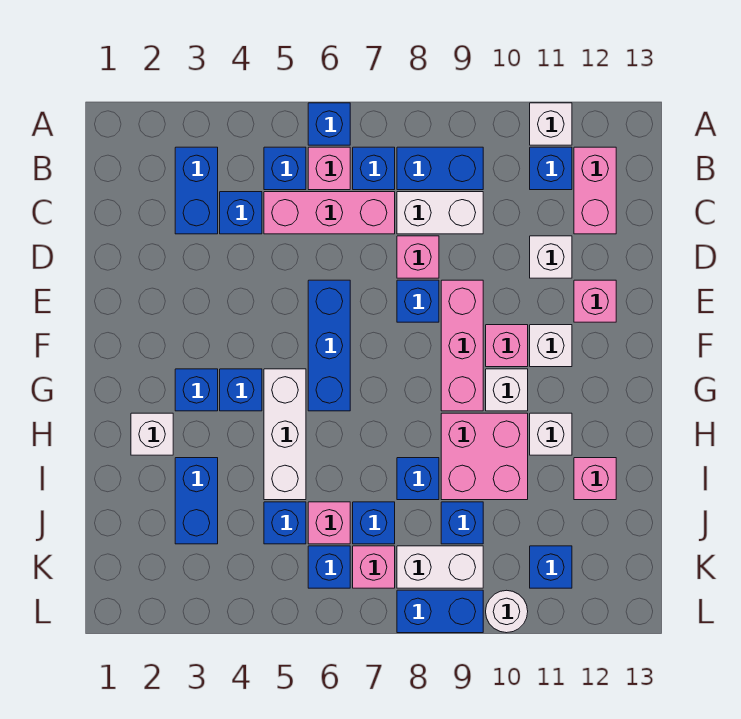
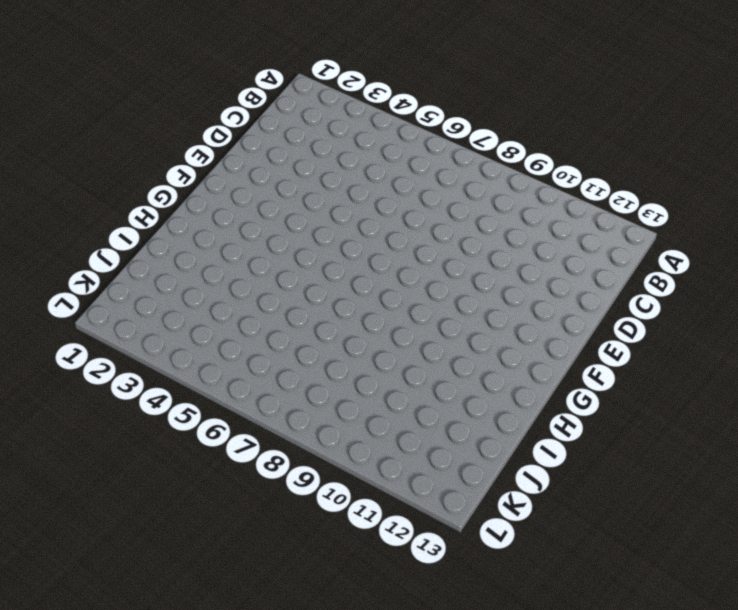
none -> blue 1x1 brick [308,103,350,145]
none -> white 1x1 brick [530,103,572,145]
none -> blue 1x2 brick [175,147,218,234]
none -> blue 1x1 brick [264,147,306,190]

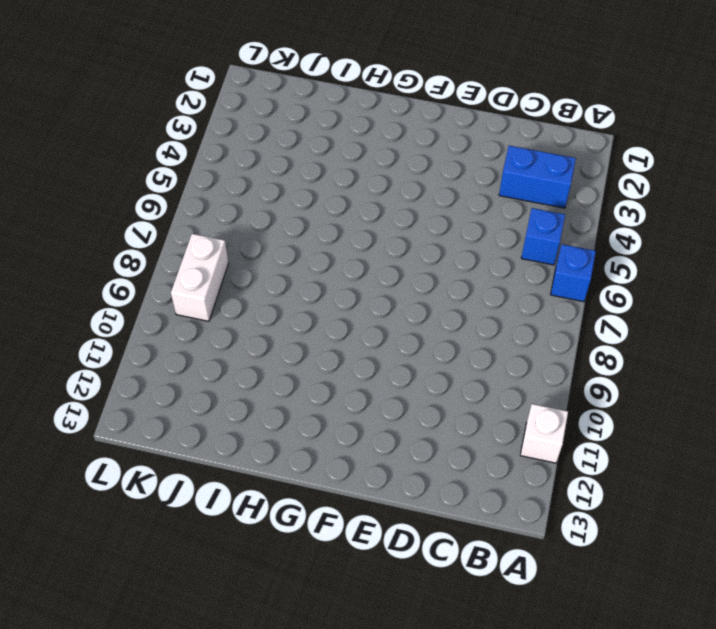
none -> pink 1x1 brick [308,147,350,190]
none -> blue 1x1 brick [353,147,395,190]
none -> blue 1x2 brick [397,147,483,190]
none -> blue 1x1 brick [530,147,572,190]

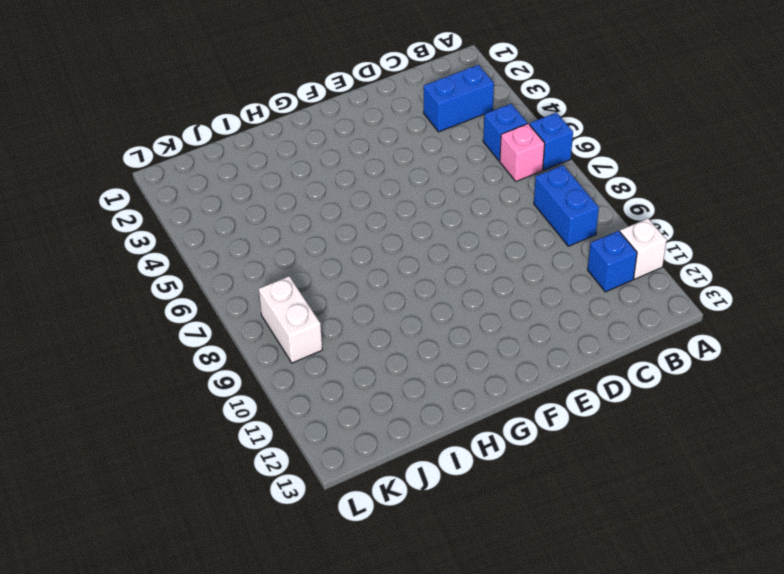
none -> blue 1x1 brick [353,147,395,190]
none -> pink 1x2 brick [574,147,616,234]
none -> blue 1x1 brick [220,192,262,234]
none -> pink 1x3 brick [264,192,395,234]

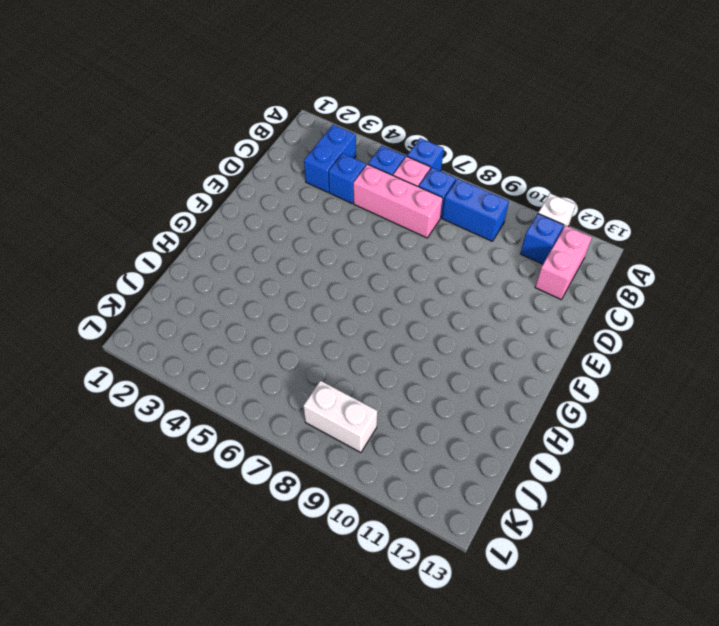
none -> white 1x2 brick [397,192,483,234]
none -> pink 1x1 brick [397,236,439,278]
none -> white 1x1 brick [530,236,572,278]
none -> blue 1x3 brick [308,280,350,411]

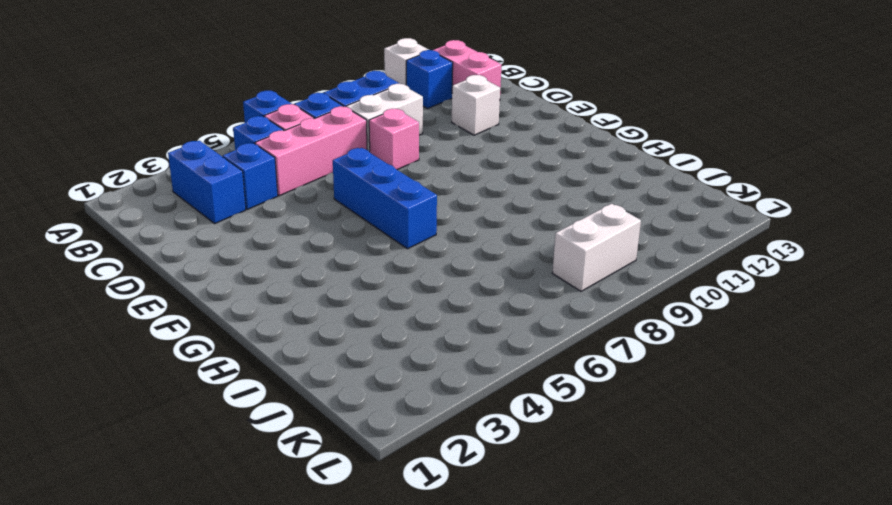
none -> blue 1x1 brick [397,280,439,322]
none -> pink 1x3 brick [441,280,483,411]
none -> pink 1x1 brick [574,280,616,322]
none -> pink 1x1 brick [486,325,528,367]

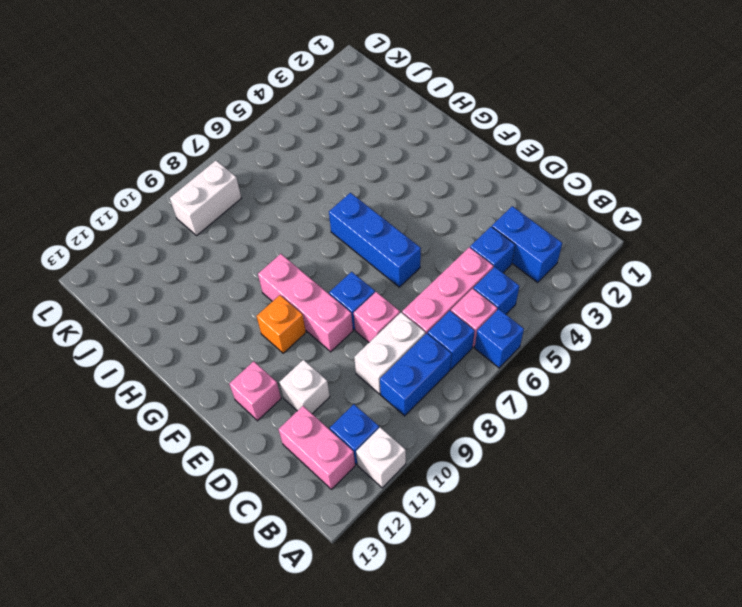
orange 1x1 brick [257,295,306,353] -> pink 1x1 brick [486,325,528,367]
none -> white 1x1 brick [530,325,572,367]
none -> blue 1x1 brick [175,369,218,411]
none -> blue 1x1 brick [220,369,262,411]
none -> white 1x3 brick [264,369,306,500]

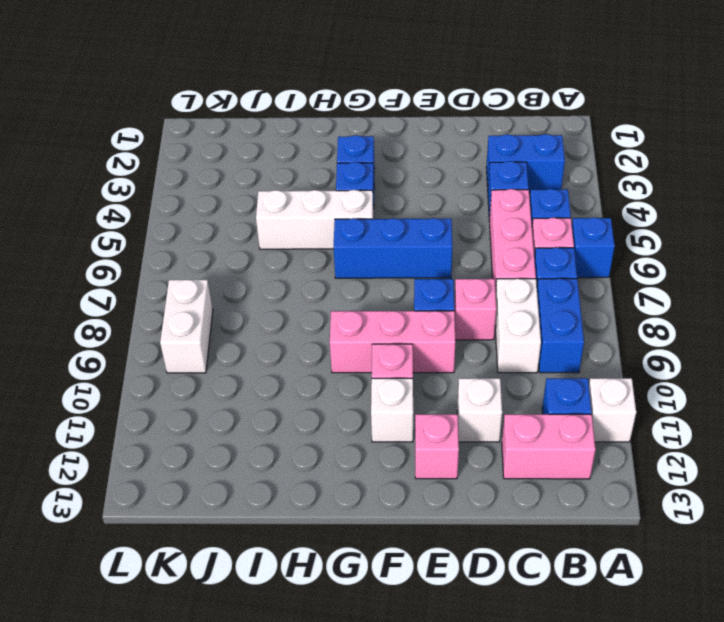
none -> white 1x1 brick [486,369,528,411]
none -> white 1x1 brick [131,413,173,455]
none -> pink 2x2 brick [441,413,528,500]
none -> white 1x1 brick [530,413,572,455]

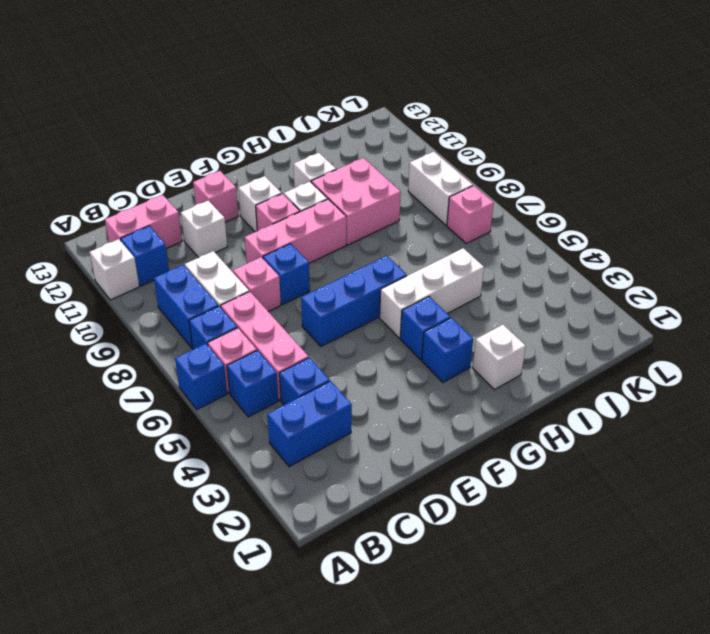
none -> blue 1x2 brick [175,458,218,544]
none -> blue 1x1 brick [397,458,439,500]
none -> pink 1x1 brick [574,458,616,500]
none -> blue 1x1 brick [264,502,306,544]

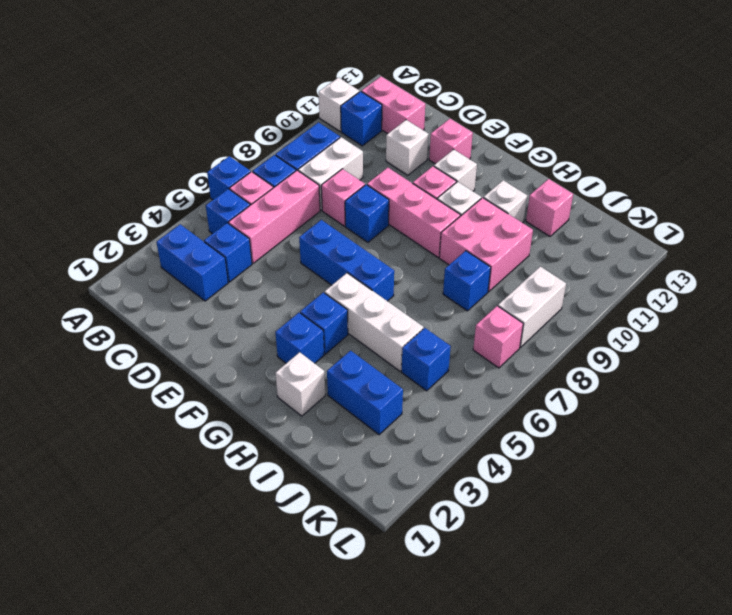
none -> pink 1x1 brick [308,502,350,544]
none -> blue 1x1 brick [353,502,395,544]
none -> blue 1x1 brick [441,502,483,544]
none -> blue 1x1 brick [308,546,350,588]

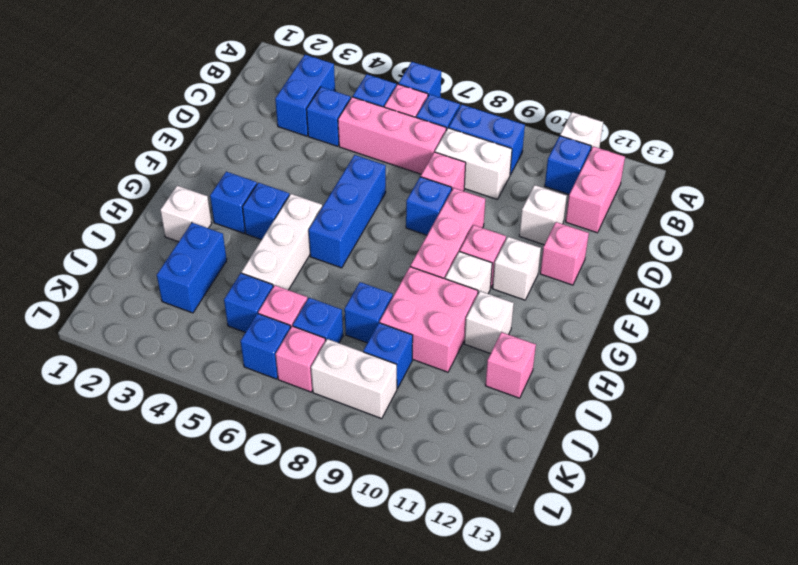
none -> blue 1x1 brick [530,546,572,588]
none -> blue 1x2 brick [397,590,483,633]
none -> white 1x1 round brick [486,590,528,633]

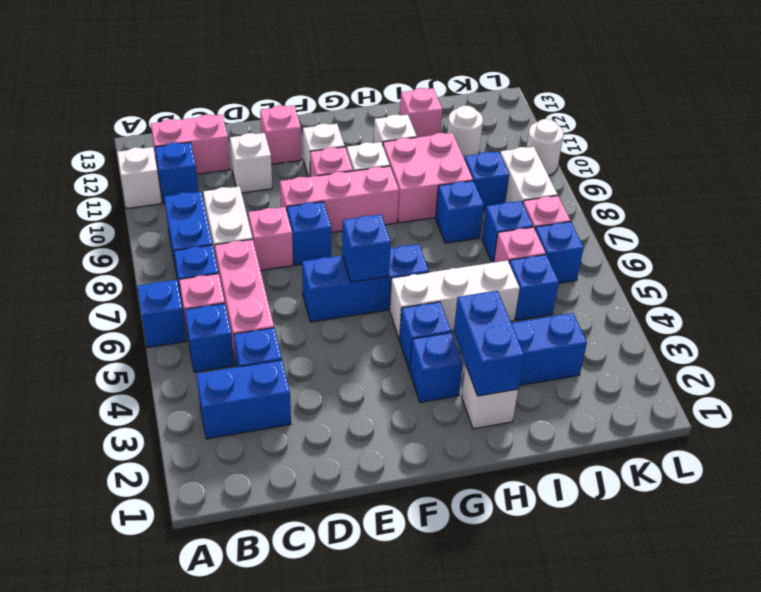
blue 1x1 brick [342,214,391,282] -> blue 1x1 brick moved to [530,546,572,588]
blue 1x2 brick [454,291,524,396] -> blue 1x2 brick moved to [397,590,483,633]
white 1x1 round brick [447,106,483,158] -> none

